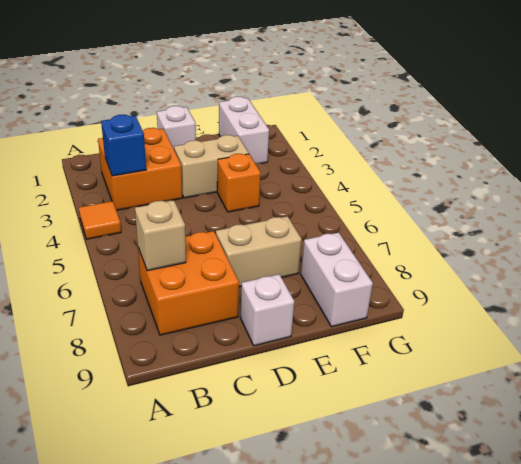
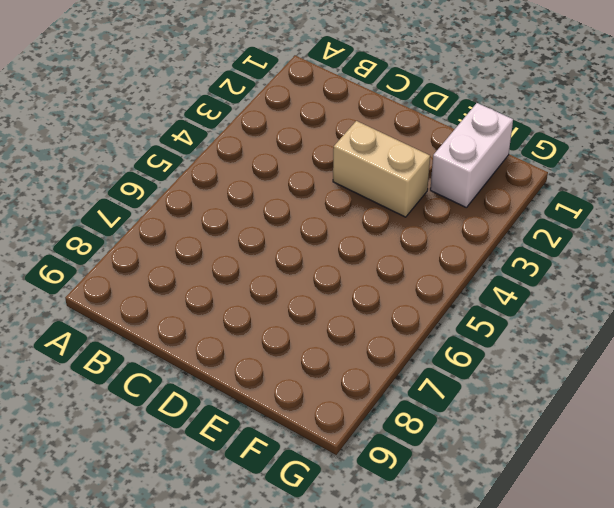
none -> orange 1x1 tile [79,201,121,239]
none -> orange 2x2 brick [98,128,182,210]
none -> orange 2x2 brick [138,231,239,335]

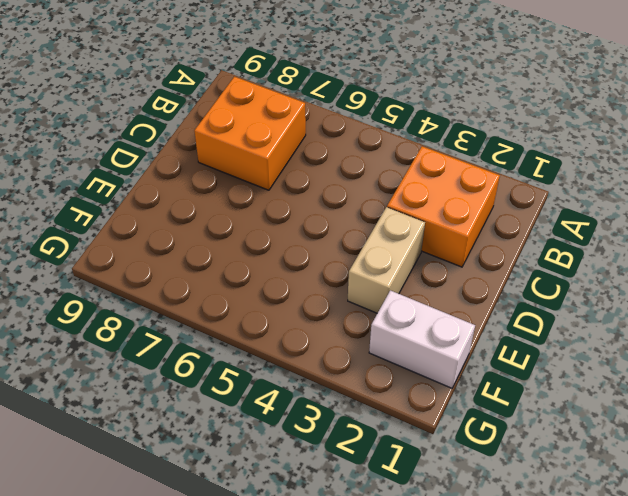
none -> orange 1x1 tile [79,201,121,239]
none -> white 1x1 brick [157,106,196,149]
none -> tan 1x2 brick [216,216,302,287]

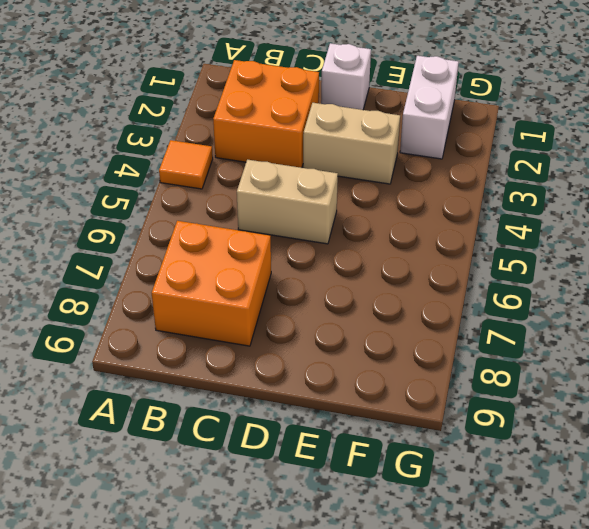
tan 1x2 brick [237,160,338,244] -> tan 1x2 brick moved to [216,216,302,287]
none -> white 1x1 brick [240,274,294,346]
none -> orange 1x1 brick [217,154,261,212]
none -> white 1x2 brick [301,233,373,327]

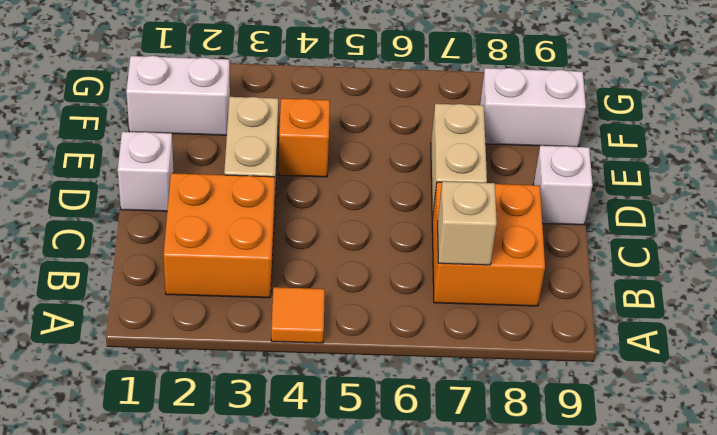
none -> blue 1x1 brick [101,115,146,176]

